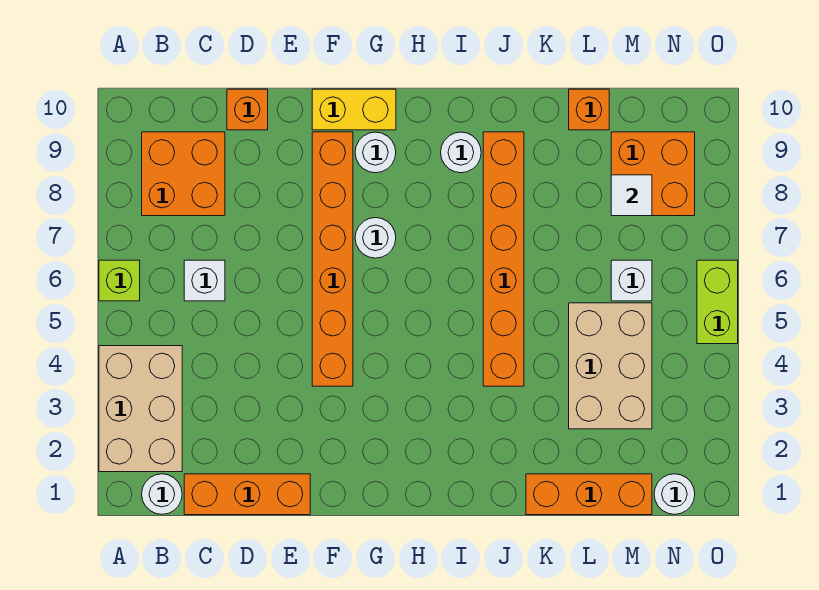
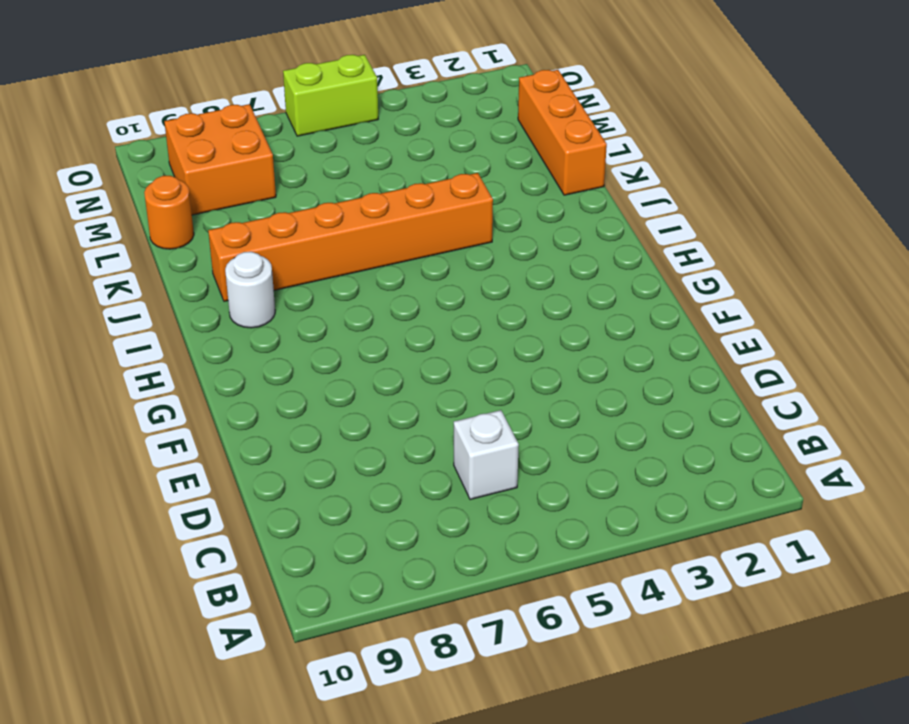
orange 1x1 round brick [144,176,194,249] -> orange 1x1 brick [569,89,609,130]
none -> tan 2x3 brick [99,346,182,472]
none -> lime 1x1 brick [99,260,140,301]
none -> white 1x1 round brick [142,474,182,514]

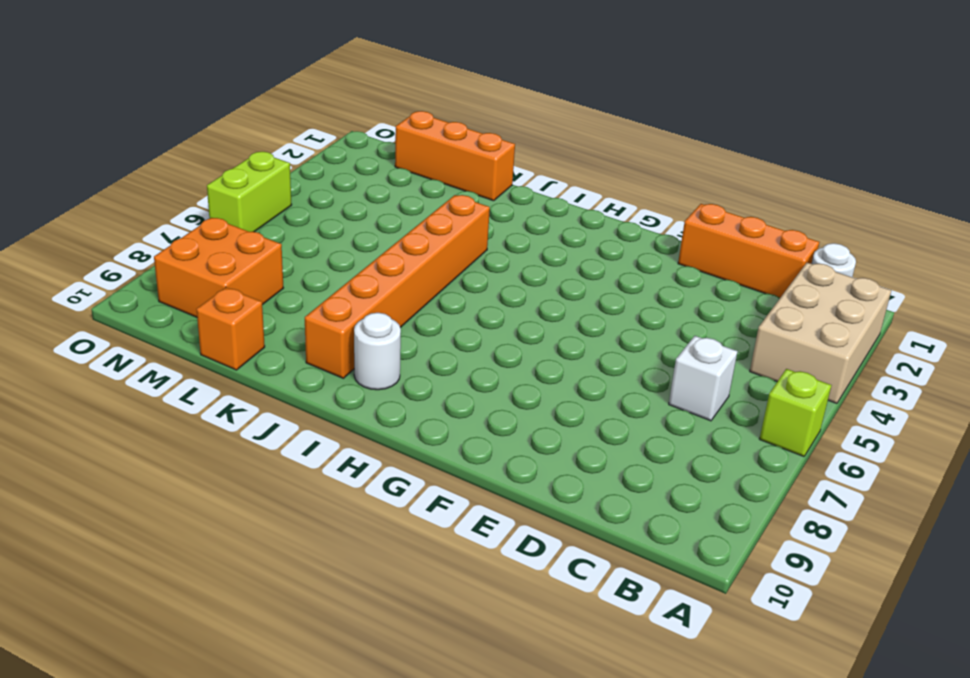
none -> orange 2x2 brick [142,132,225,216]
none -> orange 1x1 brick [227,89,268,130]
none -> orange 1x6 brick [312,132,353,386]

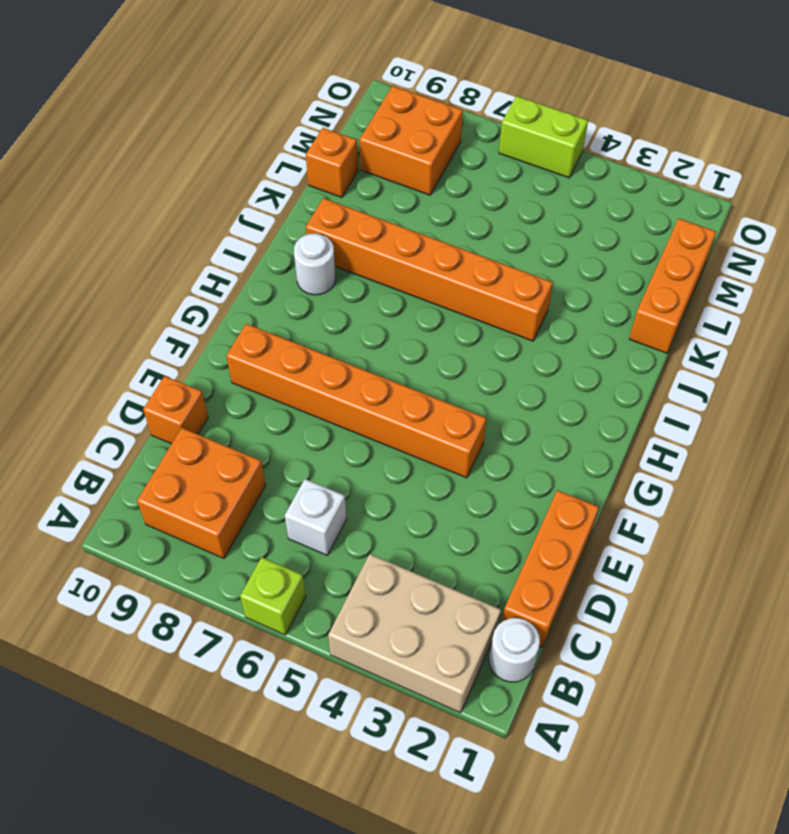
none -> yellow 1x2 brick [312,89,396,130]
none -> white 1x1 round brick [355,218,396,258]
none -> white 1x1 round brick [355,132,396,173]

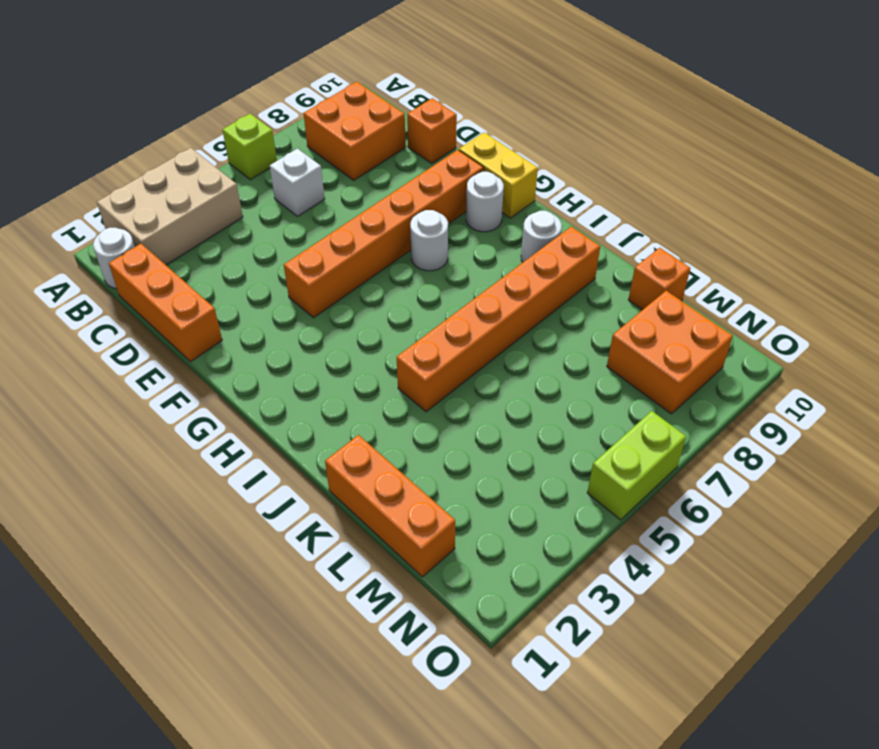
none -> tan 2x3 brick [569,303,652,429]
none -> white 1x1 brick [611,260,652,301]
none -> white 1x1 round brick [654,474,695,514]

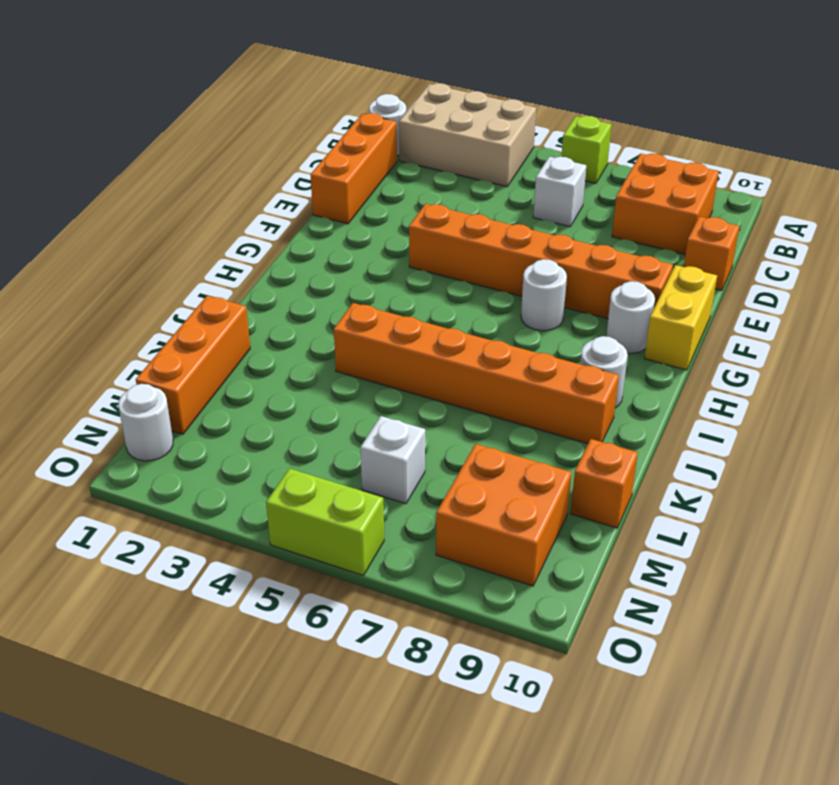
none -> tan 2x3 brick [569,303,652,429]
none -> white 1x1 tile [611,175,652,216]

